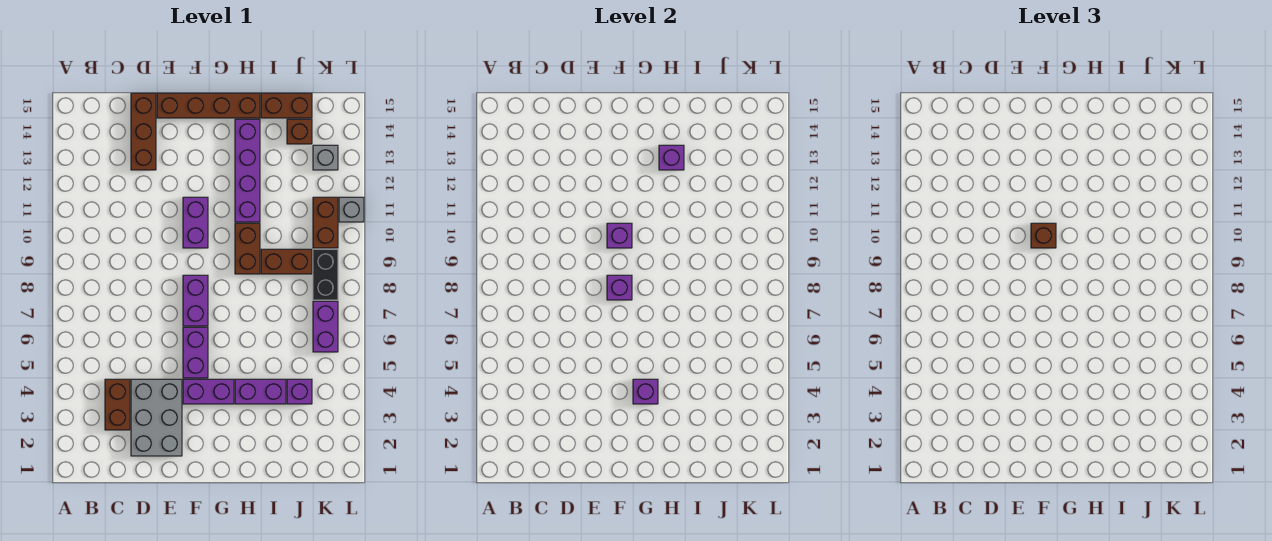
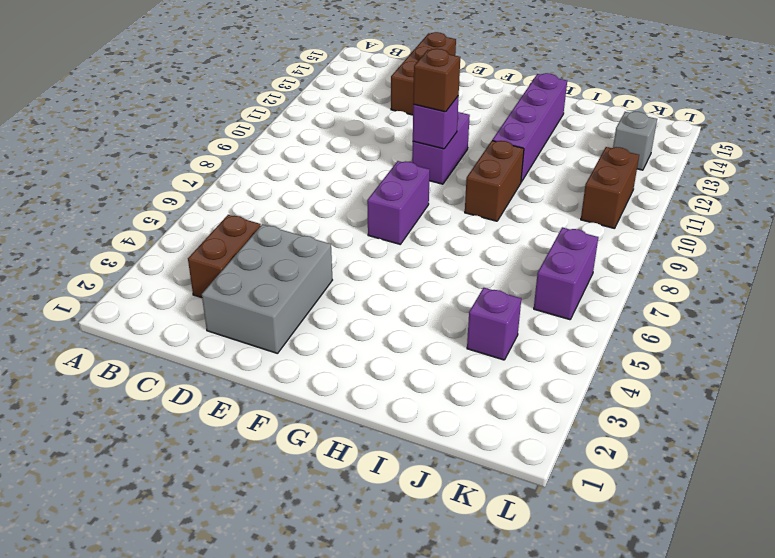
none -> brown 1x4 brick [157,93,260,118]
none -> purple 1x2 brick [183,379,234,404]
none -> purple 1x2 brick [183,327,208,378]

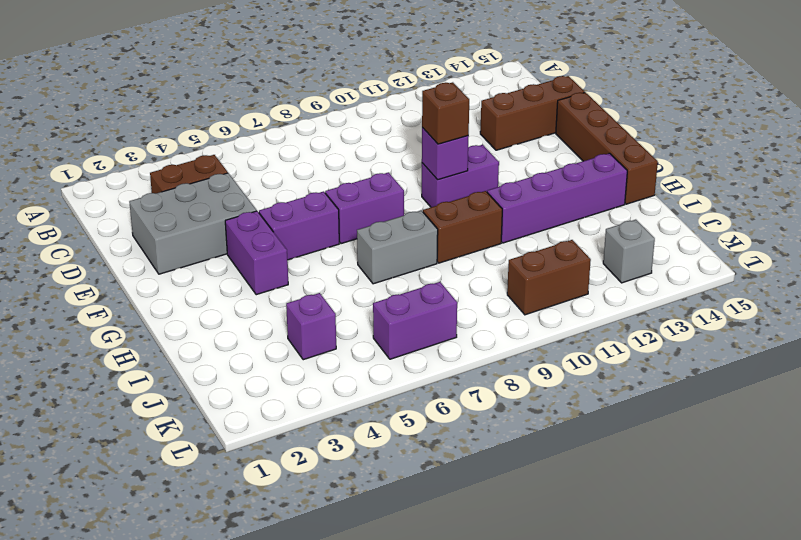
grey 1x2 brick [357,211,438,284] -> none
none -> purple 1x2 brick [235,379,286,404]
none -> brown 1x2 brick [261,249,312,274]
none -> brown 1x2 brick [261,93,312,118]

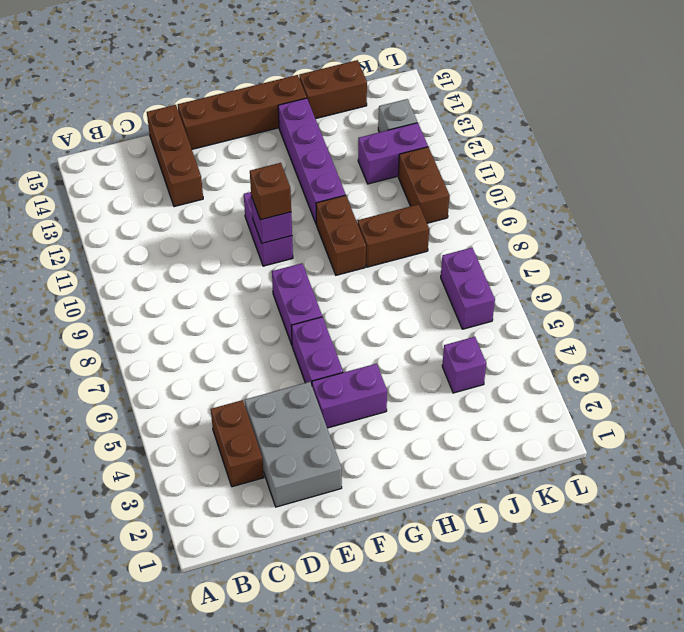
purple 1x2 brick [358,123,428,184] -> purple 1x2 brick moved to [235,379,286,404]
none -> brown 1x1 brick [287,119,312,144]
none -> black 1x2 brick [313,249,338,300]
none -> grey 1x1 brick [339,197,364,222]

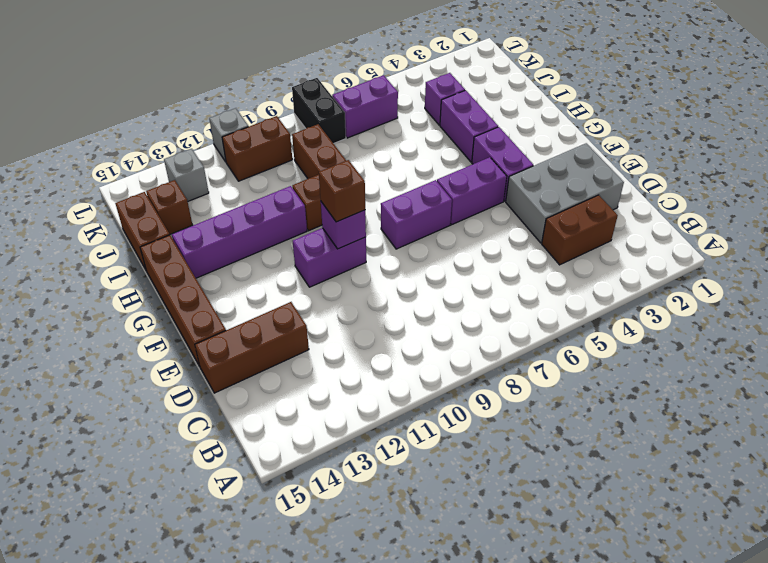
black 1x2 brick [292,78,346,144] -> black 1x2 brick turned to [313,249,338,300]
none -> purple 1x1 brick [607,275,632,300]
none -> purple 1x1 brick [633,379,658,404]
none -> purple 1x1 brick [659,145,684,170]

